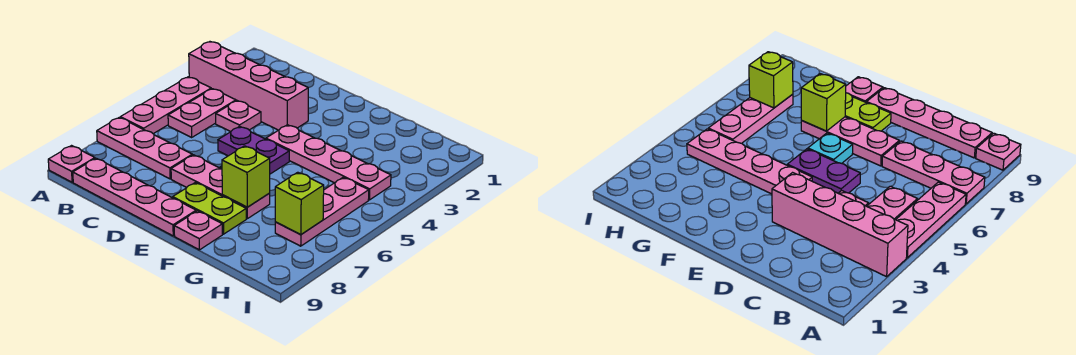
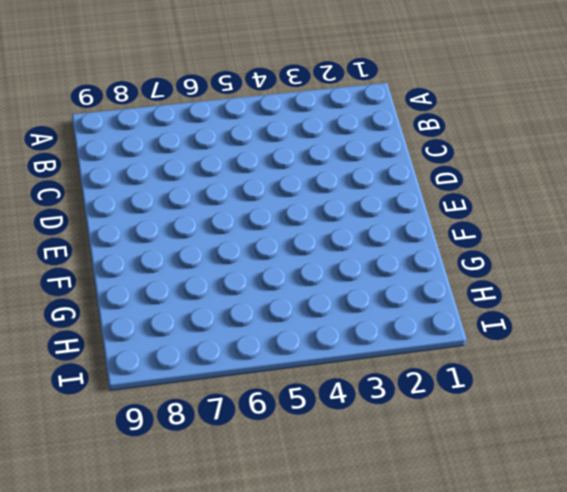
none -> pink 1x4 brick [189,42,308,130]
none -> pink 1x3 plate [120,77,211,134]
none -> pink 1x3 plate [97,117,192,179]

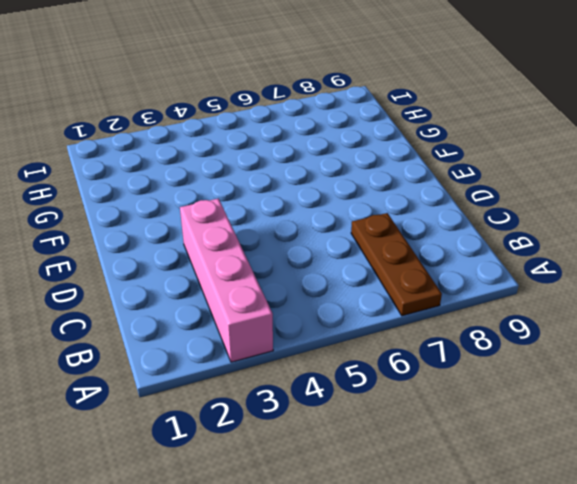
brown 1x3 plate [351,213,442,316] -> pink 1x3 plate [97,117,192,179]
none -> pink 1x3 plate [120,77,211,134]
none -> pink 1x1 plate [48,146,95,182]
none -> pink 1x2 plate [168,89,236,137]

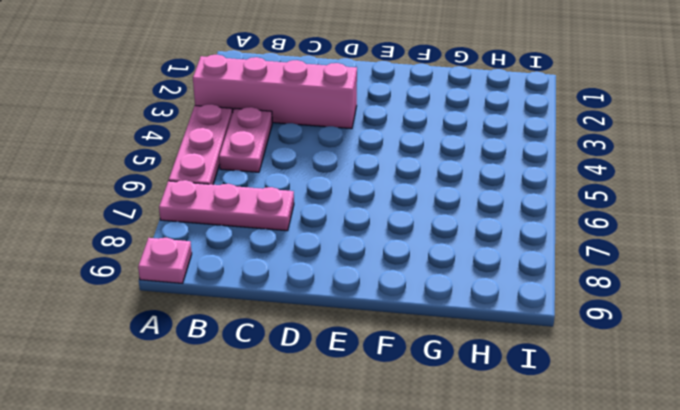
none -> pink 1x4 plate [73,158,196,236]
none -> pink 1x1 plate [216,101,261,132]
none -> purple 1x2 plate [218,126,289,174]

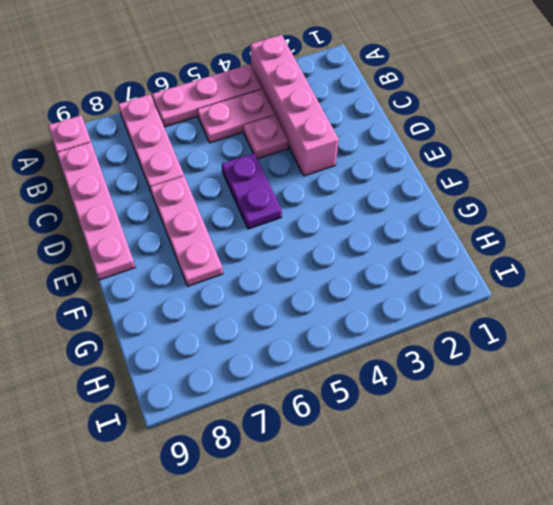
none -> pink 1x4 plate [266,125,391,200]
none -> cyan 1x1 plate [808,133,853,163]
none -> lime 1x2 plate [173,183,246,234]

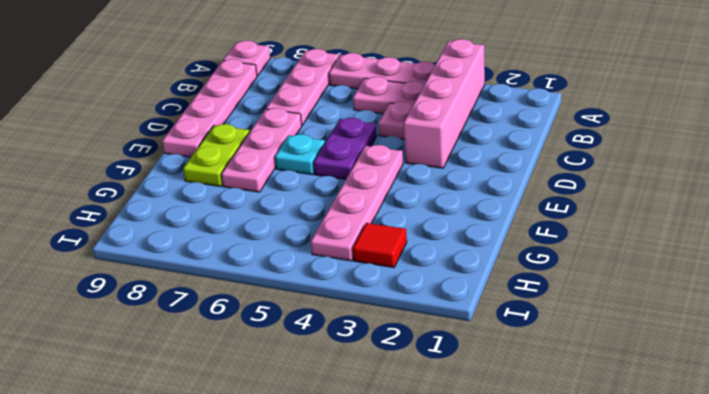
red 1x1 tile [353,223,407,268] -> none
none -> pink 1x1 plate [174,211,222,250]
none -> pink 1x3 plate [275,177,369,246]
none -> lime 1x1 brick [222,146,270,207]

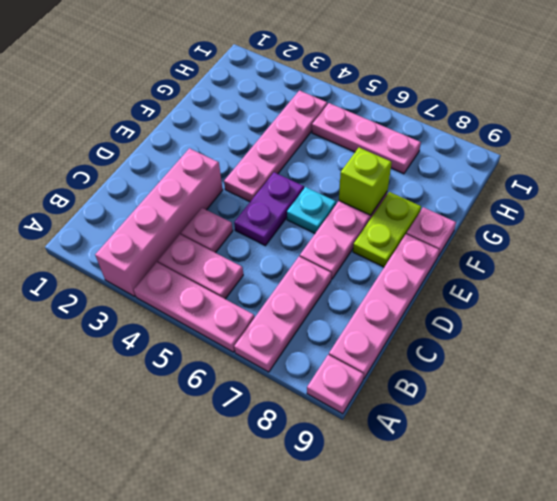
none -> lime 1x1 brick [275,172,324,235]

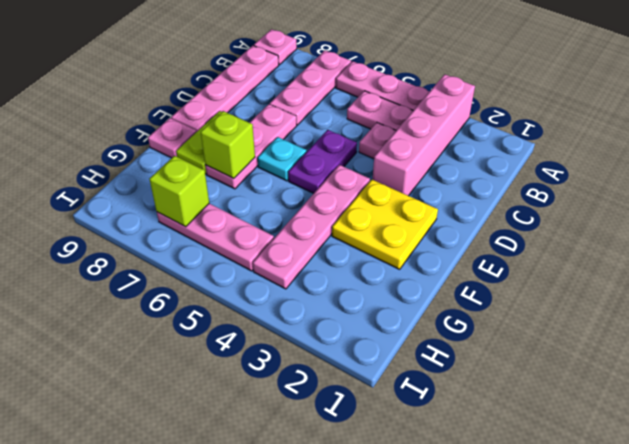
yellow 2x2 plate [332,179,438,269] -> none

